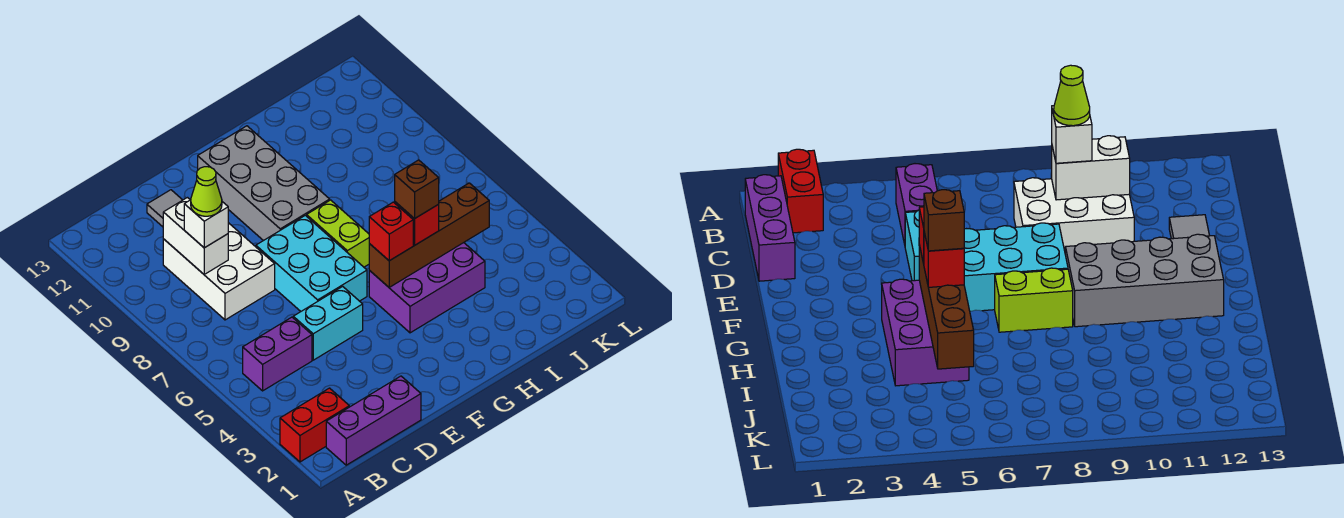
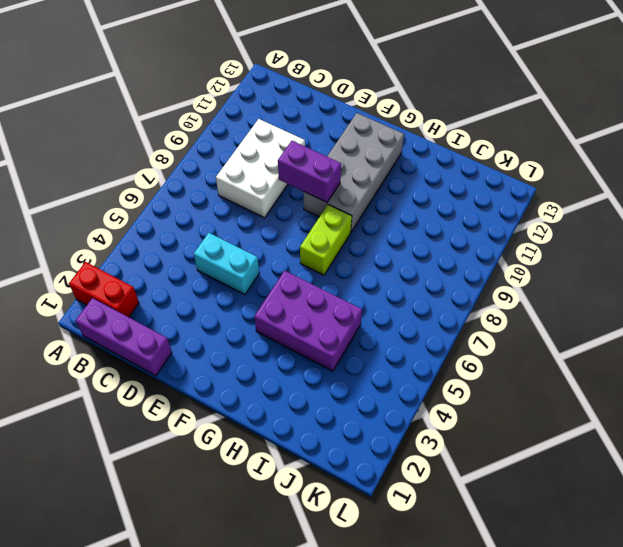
purple 1x2 brick [278,141,341,202] -> purple 1x2 brick moved to [243,317,312,391]
none -> grey 1x1 tile [147,190,182,227]
none -> cyan 2x3 brick [256,215,367,311]
none -> white 1x2 brick [163,198,228,274]

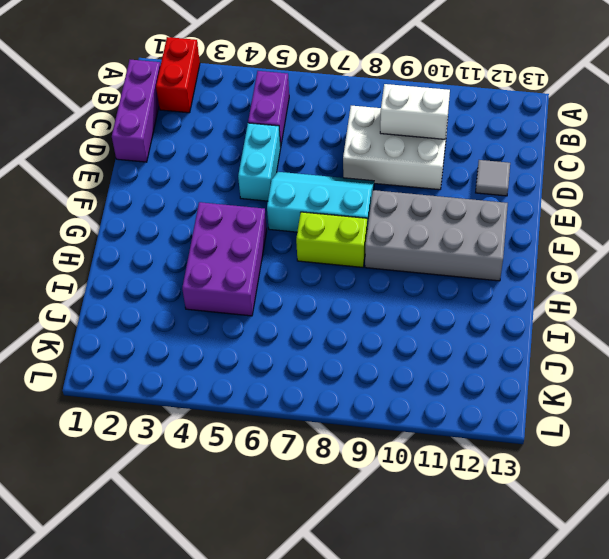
cyan 2x3 slope [267,172,374,232] -> cyan 2x3 brick [256,215,367,311]
none -> brown 1x4 brick [369,183,489,287]
none -> white 1x1 brick [184,200,228,248]
none -> red 1x1 brick [369,202,413,261]

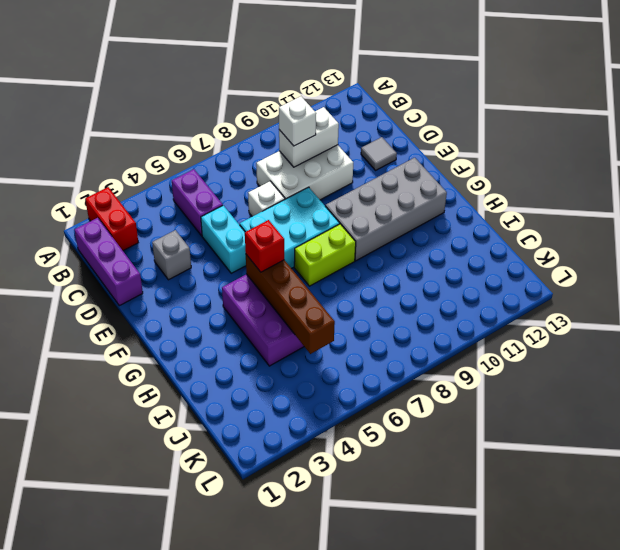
grey 1x1 brick [152,230,191,280] -> none
white 1x1 brick [248,181,285,216] -> none
none -> red 1x1 brick [395,202,439,246]
none -> lime 1x1 cone [191,167,222,216]
none -> brown 1x1 brick [395,160,439,219]

